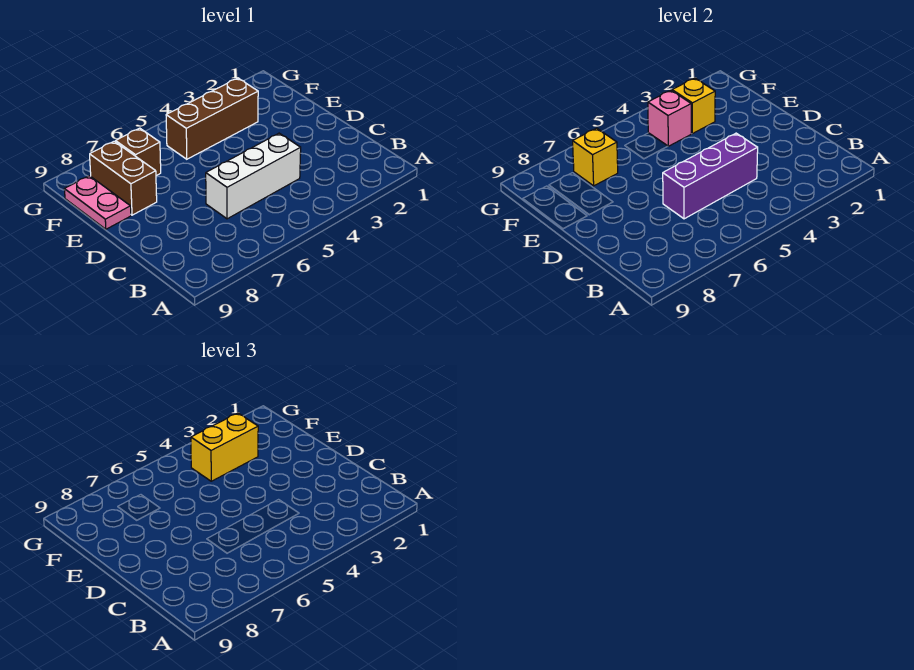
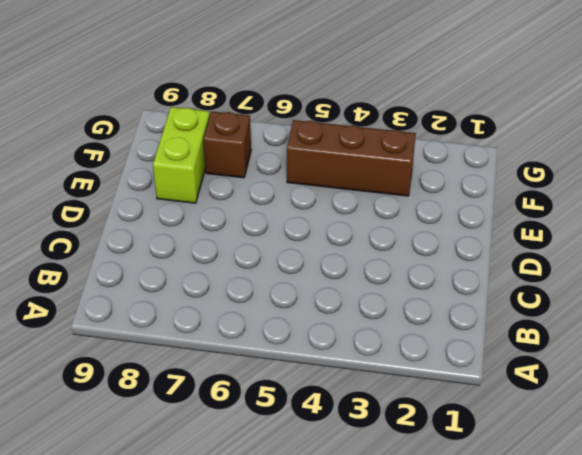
lime 1x2 brick [153,107,210,203] -> brown 1x2 brick [90,141,157,215]
none -> white 1x3 brick [206,133,301,219]
none -> pink 1x2 plate [64,176,131,229]

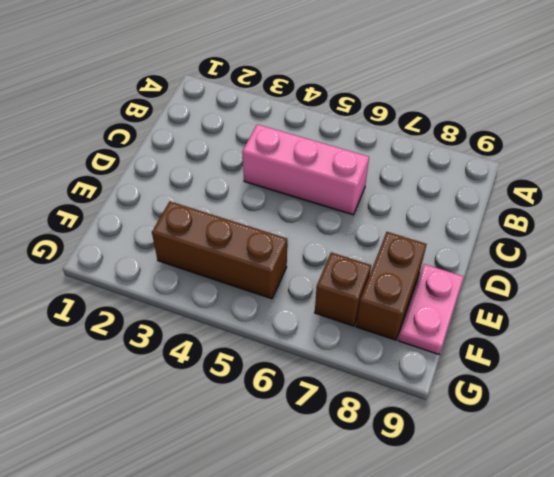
pink 1x3 brick [242,124,369,215] -> white 1x3 brick [206,133,301,219]
none -> purple 1x3 brick [663,133,758,219]
none -> yellow 1x1 brick [672,78,715,134]

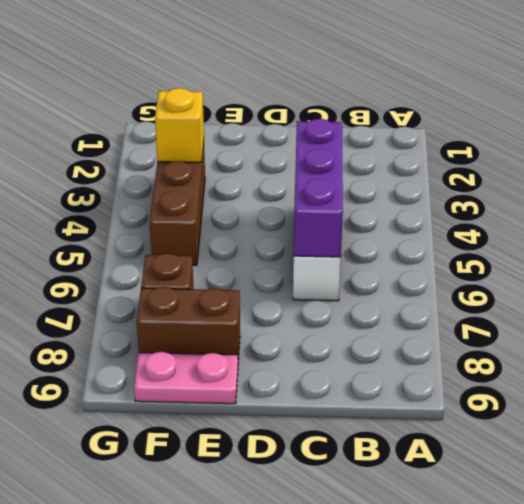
none -> pink 1x1 brick [648,90,692,146]
none -> yellow 1x1 brick [573,128,618,186]

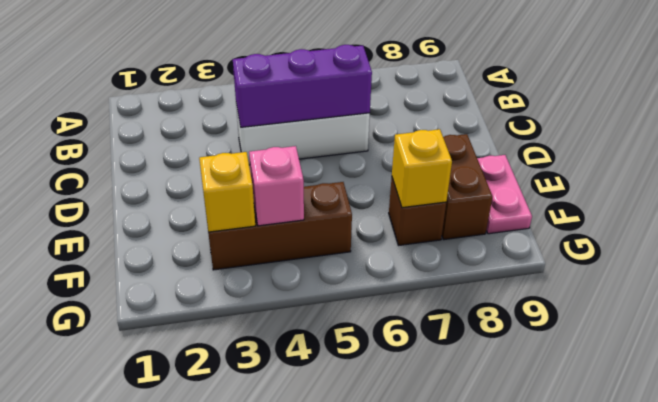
none -> yellow 1x2 brick [191,413,258,481]

